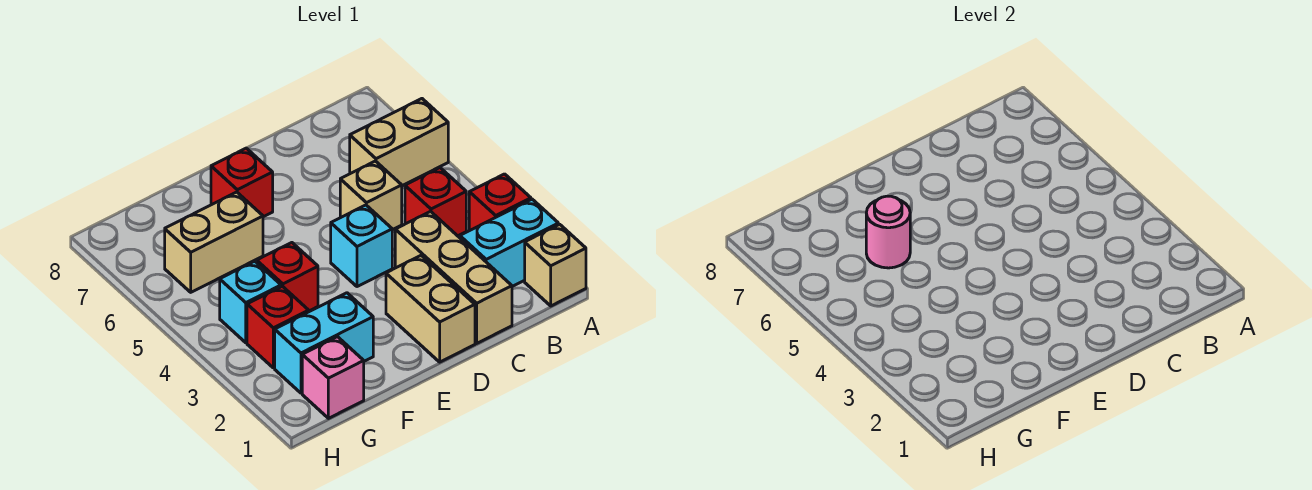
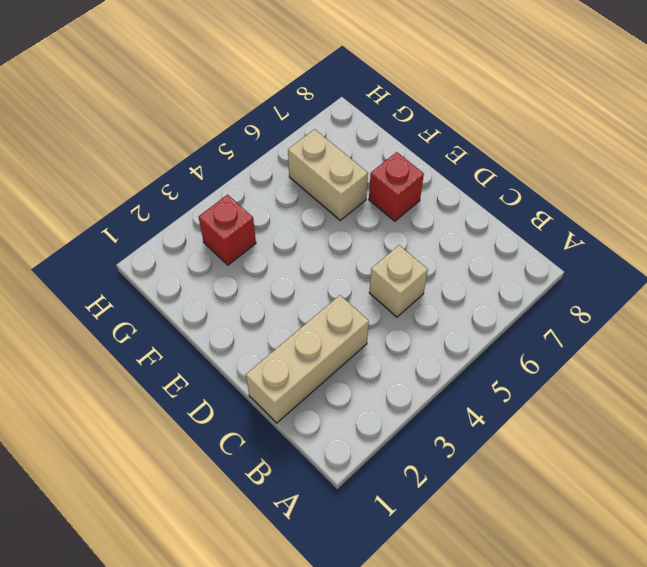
none -> tan 1x1 brick [525,224,586,306]
none -> cyan 1x2 brick [460,199,558,286]
none -> red 1x1 brick [469,174,531,231]

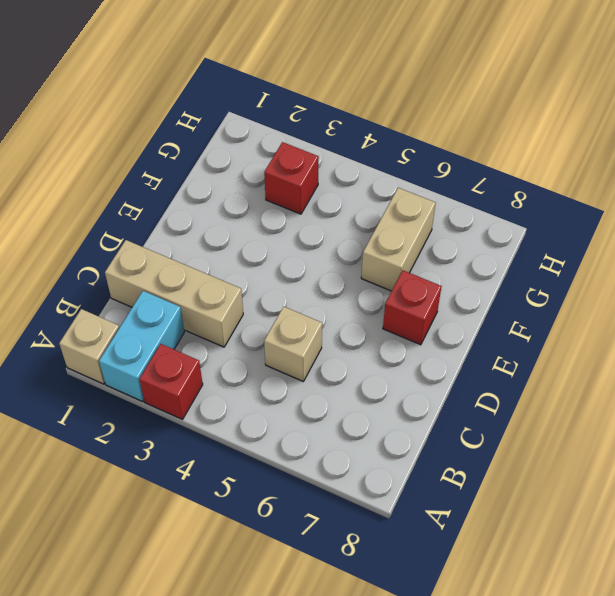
none -> tan 1x2 brick [350,99,448,186]
none -> red 1x1 brick [405,168,466,236]
none -> tan 1x2 brick [386,256,475,362]

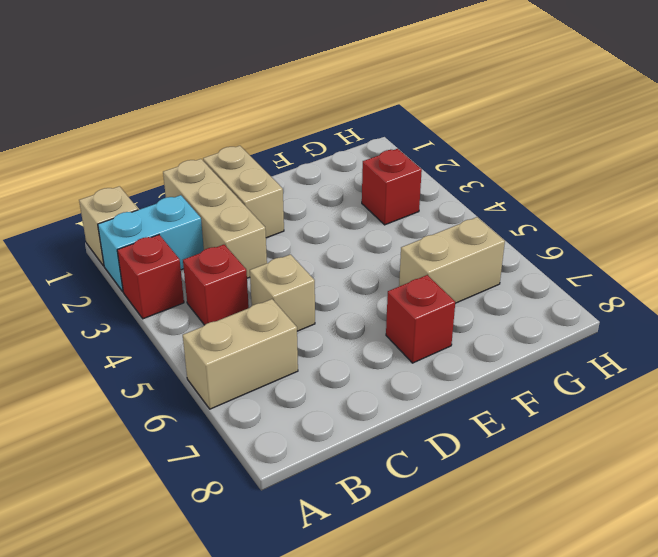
none -> cyan 1x1 brick [331,205,392,287]
none -> cyan 1x2 brick [275,293,373,393]
none -> red 1x1 brick [257,243,318,311]

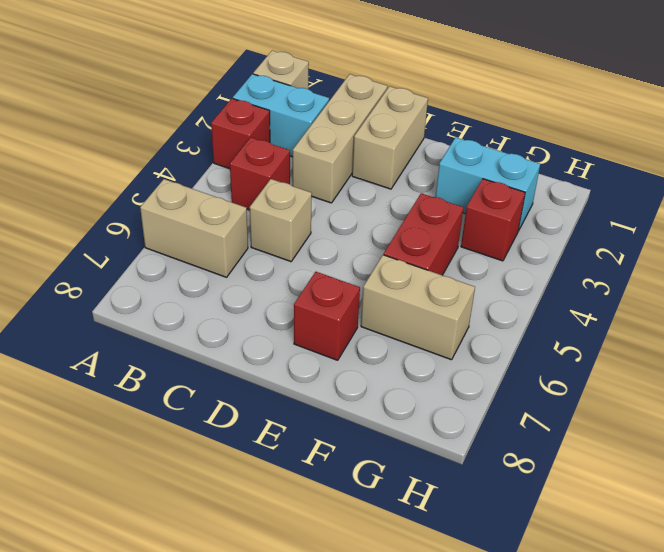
red 1x2 brick [384,193,464,275] -> red 1x1 brick [257,243,318,311]
none -> cyan 1x1 brick [331,205,392,287]
none -> pink 1x1 brick [302,337,364,418]
none -> cyan 1x1 brick [220,261,281,343]

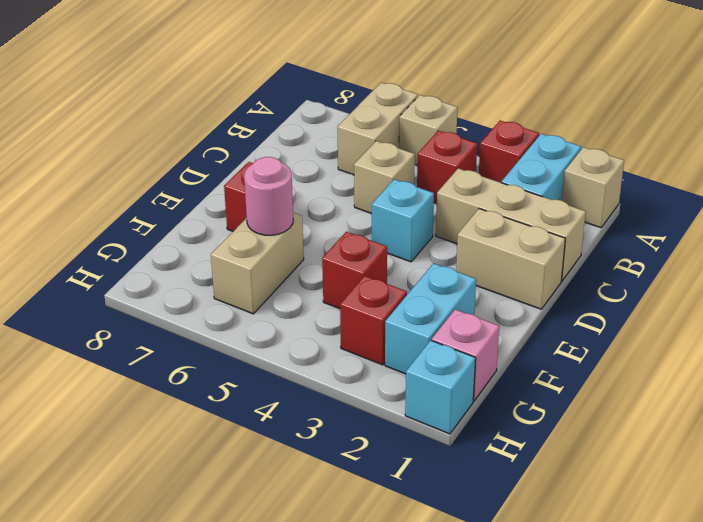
tan 1x1 brick [399,95,458,165] -> none
cyan 1x1 brick [405,340,476,434] -> cyan 1x1 brick moved to [220,261,281,343]

